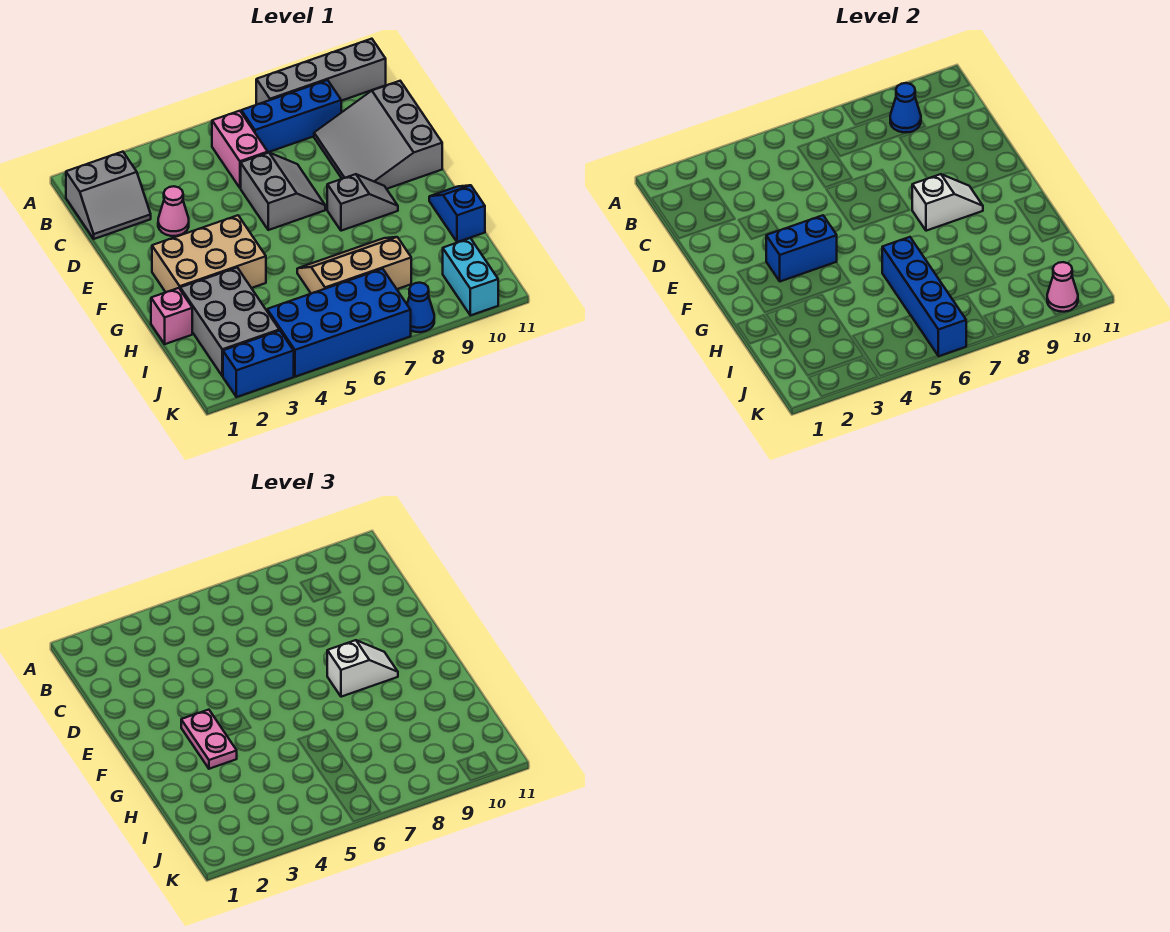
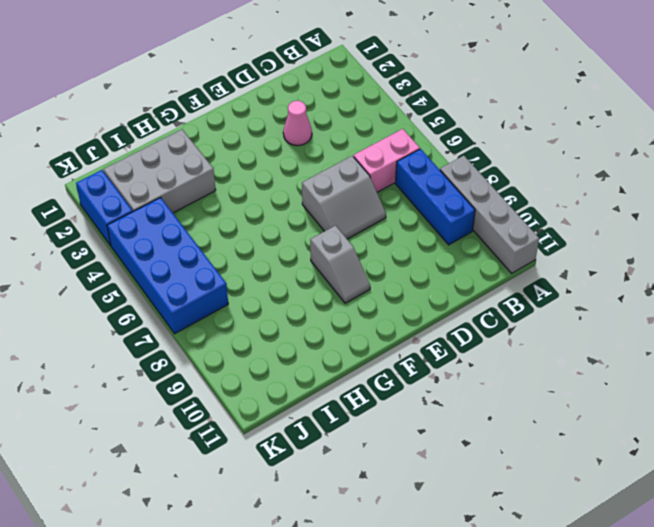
none -> grey 2x2 slope [66,152,151,239]
none -> grey 3x3 slope [314,81,442,189]
none -> tan 2x3 brick [152,215,266,292]

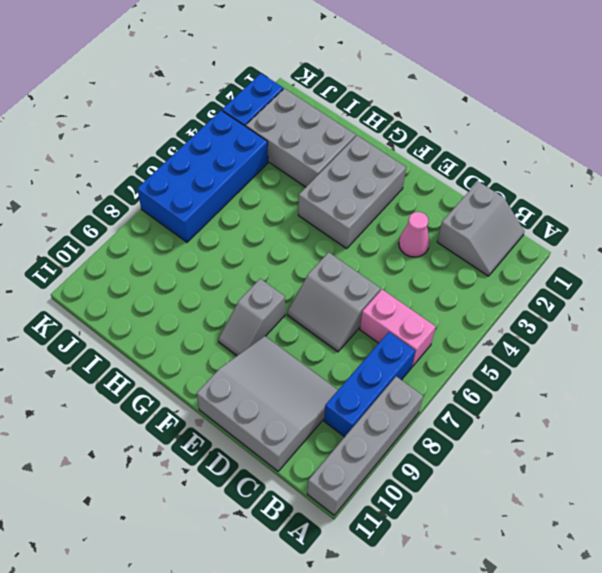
grey 2x2 slope [437,181,524,276] -> grey 2x2 slope turned to [66,152,151,239]
grey 2x3 brick [298,136,406,248] -> tan 2x3 brick [152,215,266,292]
none -> blue 1x2 slope [429,185,485,242]
none -> pink 1x1 brick [151,288,192,344]
none -> tan 2x3 slope [297,237,411,294]

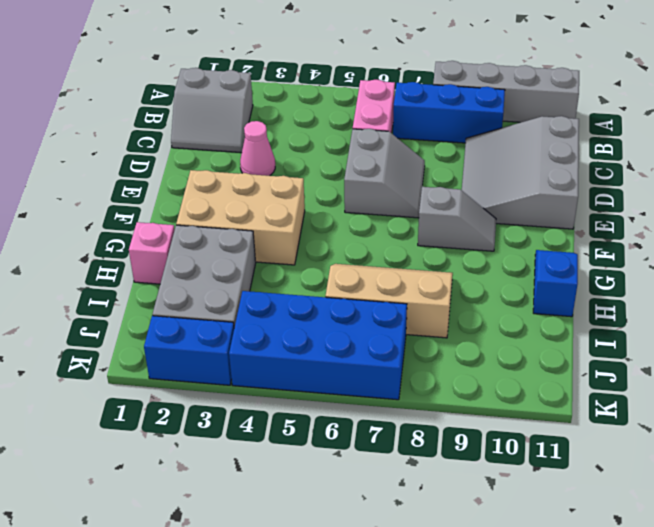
none -> cyan 1x2 brick [443,238,498,315]
none -> blue 1x1 cone [407,283,434,332]
none -> blue 1x1 cone [890,83,921,132]

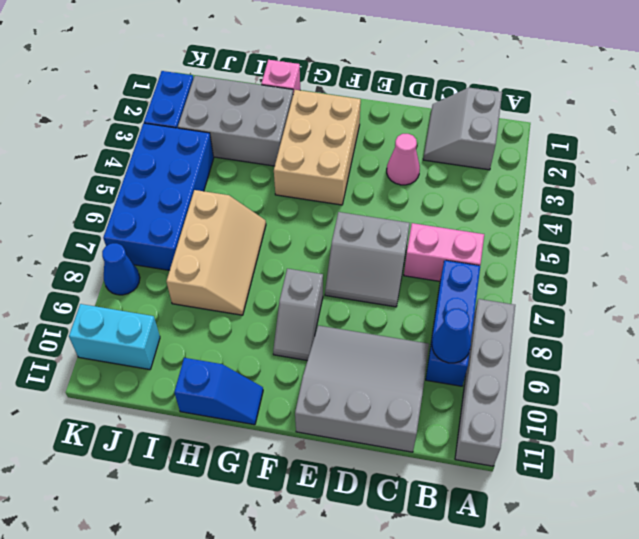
none -> blue 1x2 brick [766,215,837,281]
none -> white 1x2 slope [912,174,983,231]
none -> blue 1x4 brick [882,237,966,356]

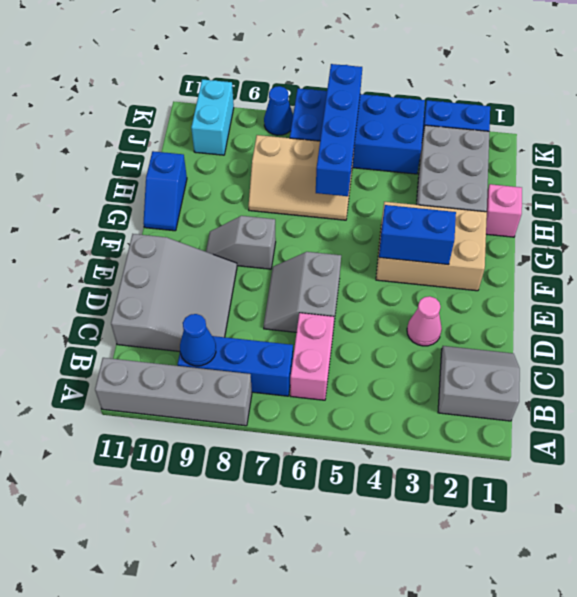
none -> white 1x2 slope [912,174,983,231]
none -> pink 1x1 cone [1047,262,1078,312]
none -> pink 1x2 plate [181,710,237,769]

